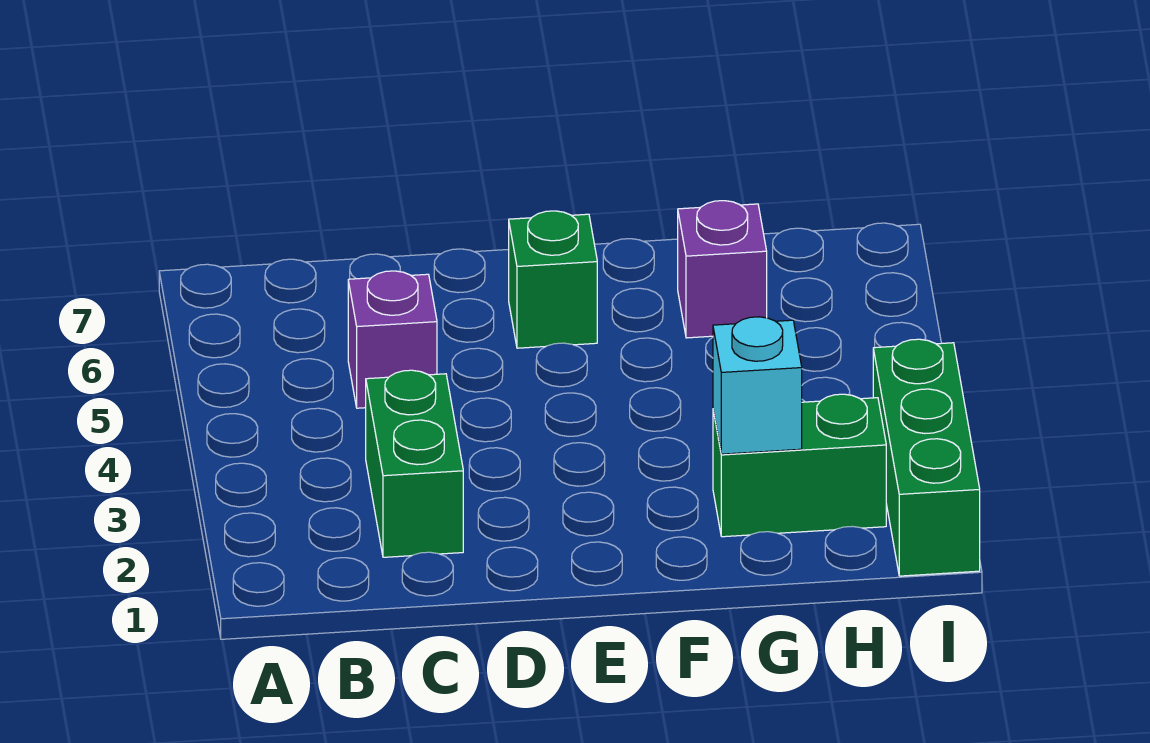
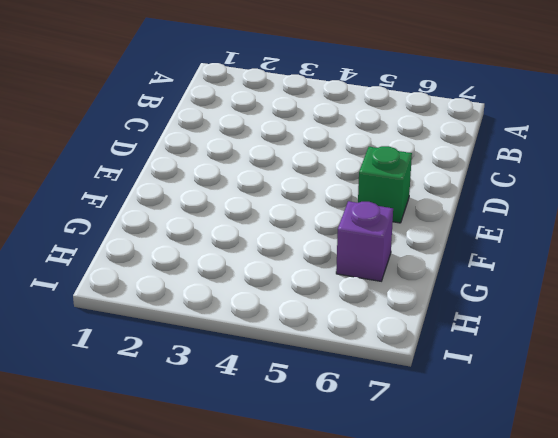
none -> green 1x2 brick [366,370,463,557]
none -> purple 1x1 brick [348,271,437,408]

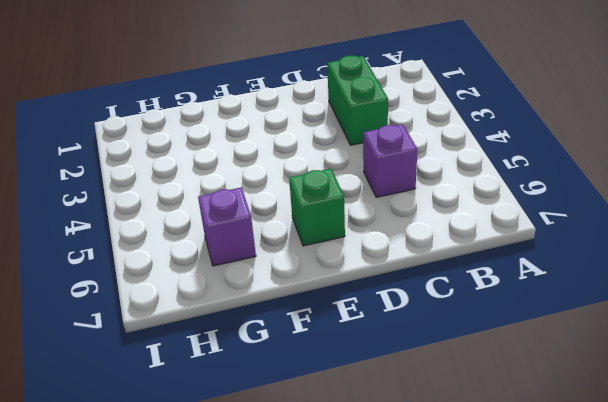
none -> green 1x2 brick [713,394,886,537]
none -> green 1x3 brick [873,339,980,576]

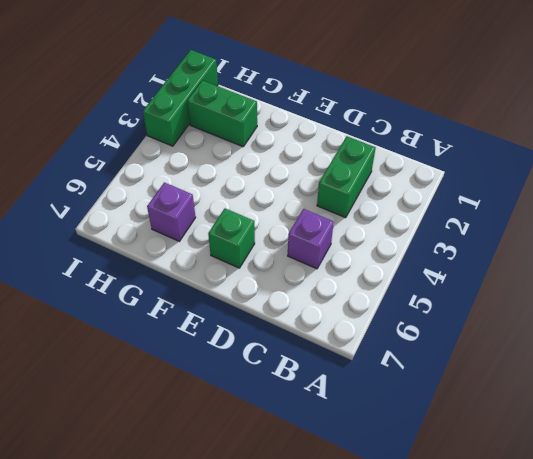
none -> cyan 1x1 brick [713,317,802,454]

